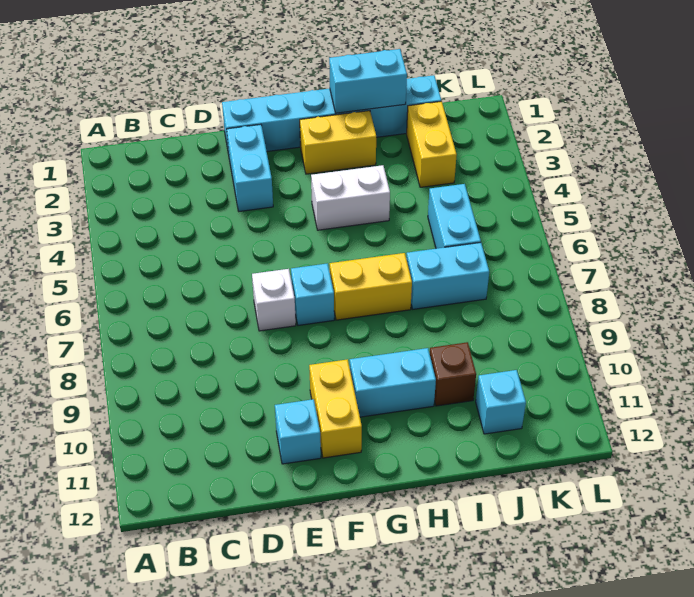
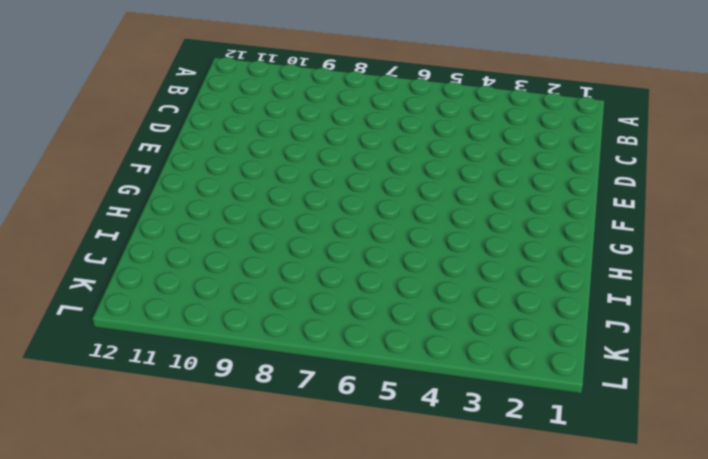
none -> cyan 1x6 brick [222,75,441,154]
none -> cyan 1x2 brick [227,124,273,211]
none -> white 1x1 brick [252,269,296,331]

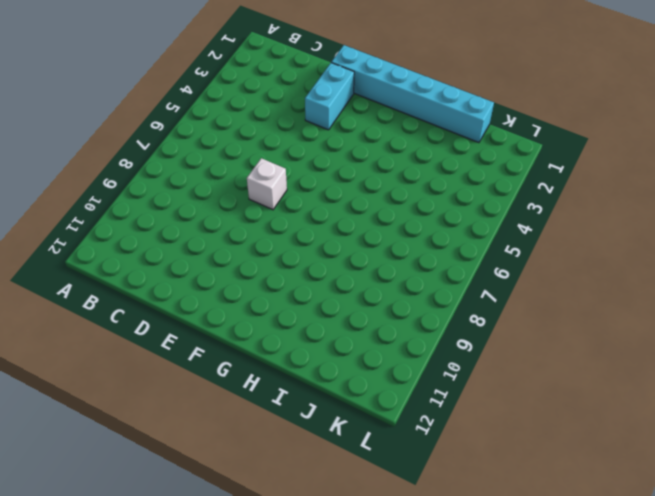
none -> cyan 1x1 brick [275,399,321,464]
none -> cyan 1x1 brick [291,263,334,325]
none -> yellow 1x2 brick [309,359,362,458]

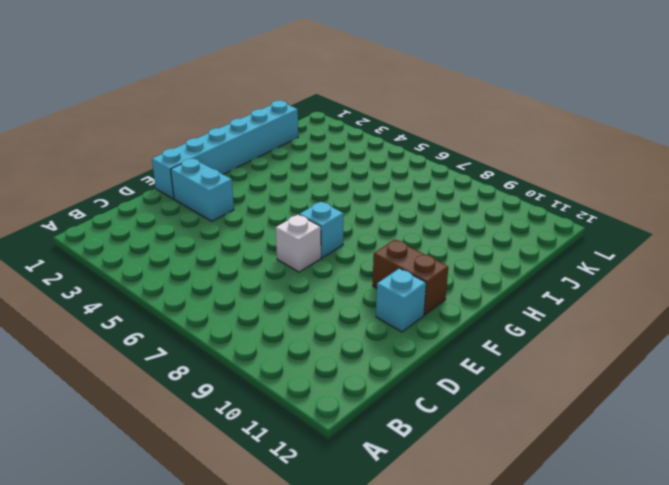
brown 1x2 brick [373,240,448,315] -> yellow 1x2 brick [309,359,362,458]
none -> yellow 1x2 brick [300,111,376,174]
none -> white 1x2 brick [311,165,390,230]
none -> yellow 1x2 brick [330,253,412,320]

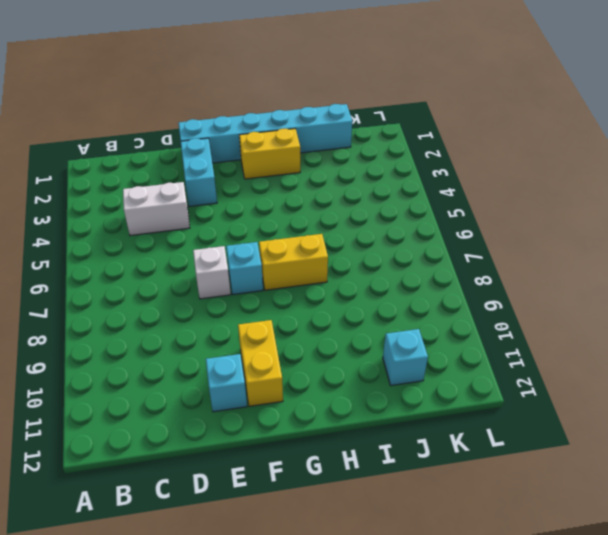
white 1x2 brick [123,182,190,236] -> white 1x2 brick moved to [311,165,390,230]
none -> cyan 1x2 brick [350,348,436,417]
none -> cyan 1x2 brick [406,243,489,309]
none -> brown 1x1 brick [430,342,476,406]

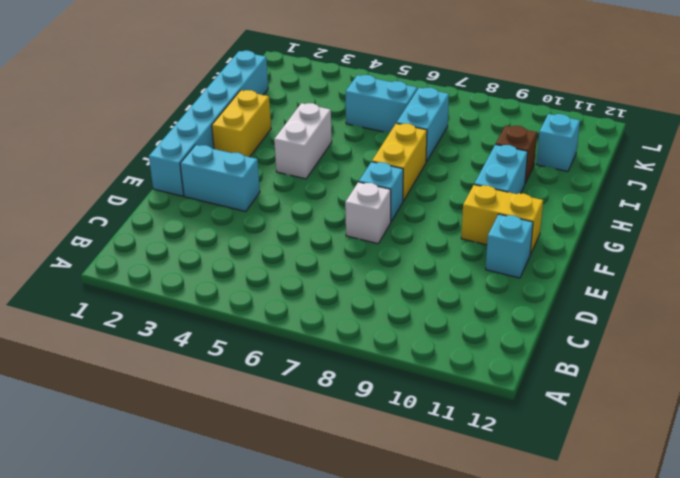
none -> yellow 1x2 brick [407,101,457,187]
none -> cyan 1x2 brick [329,49,407,113]

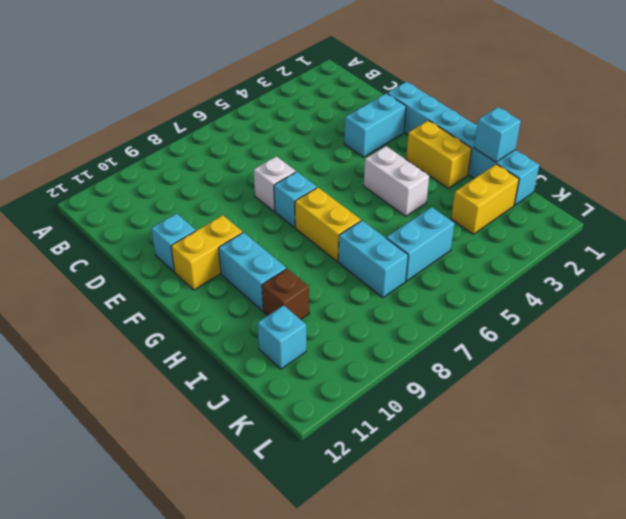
cyan 1x1 brick [474,107,521,162] -> cyan 1x2 brick [329,49,407,113]

